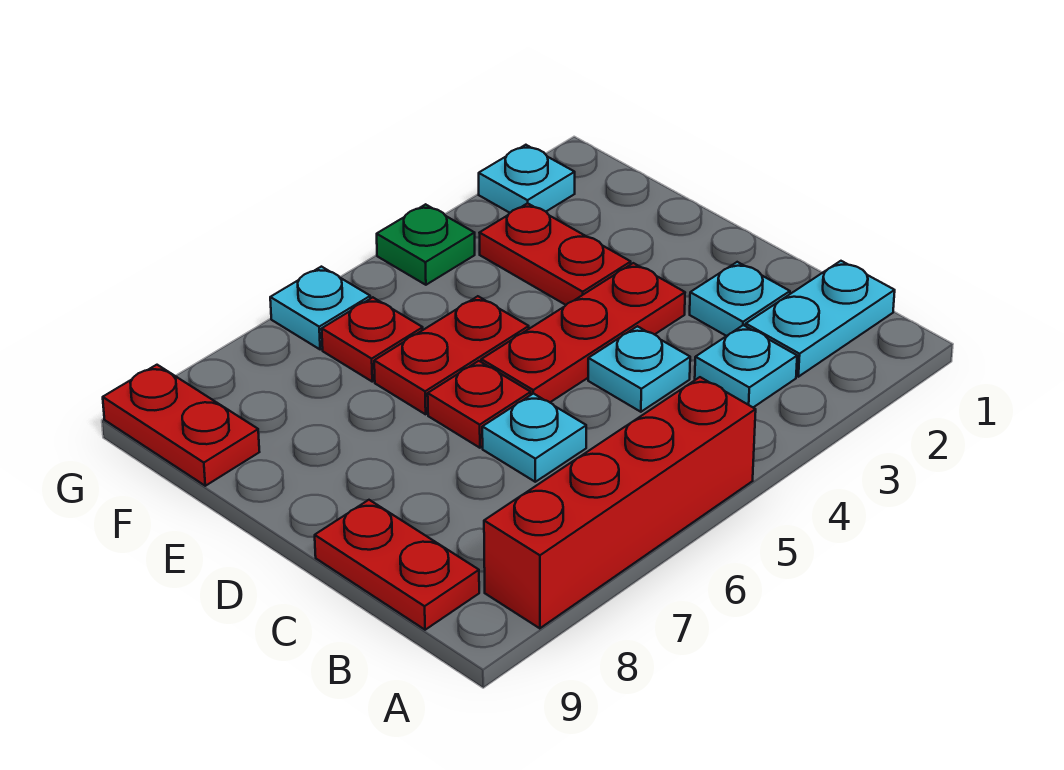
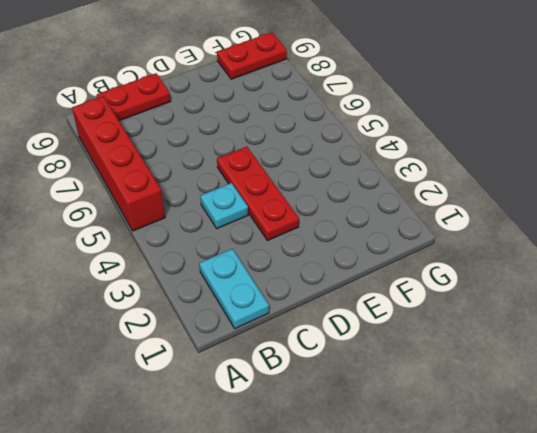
none -> cyan 1x1 plate [695,325,797,407]
none -> cyan 1x1 plate [690,262,790,336]
none -> cyan 1x1 plate [482,393,586,482]

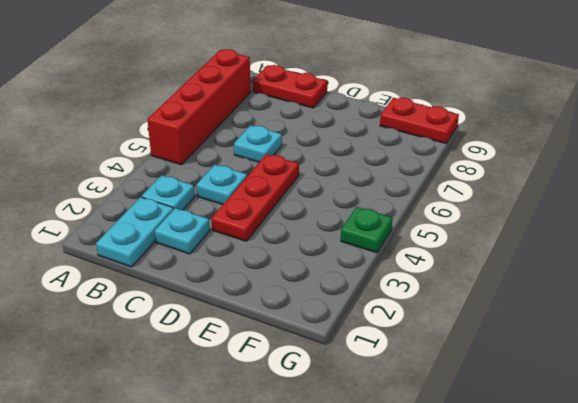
none -> red 1x1 plate [428,361,531,448]
none -> red 1x2 plate [480,203,631,305]
none -> red 1x2 plate [374,296,529,414]

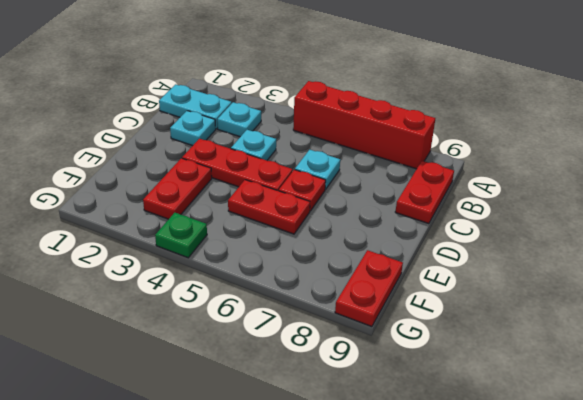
none -> red 1x1 plate [322,297,423,382]
none -> cyan 1x1 plate [479,145,575,213]
none -> cyan 1x1 plate [270,267,370,350]

